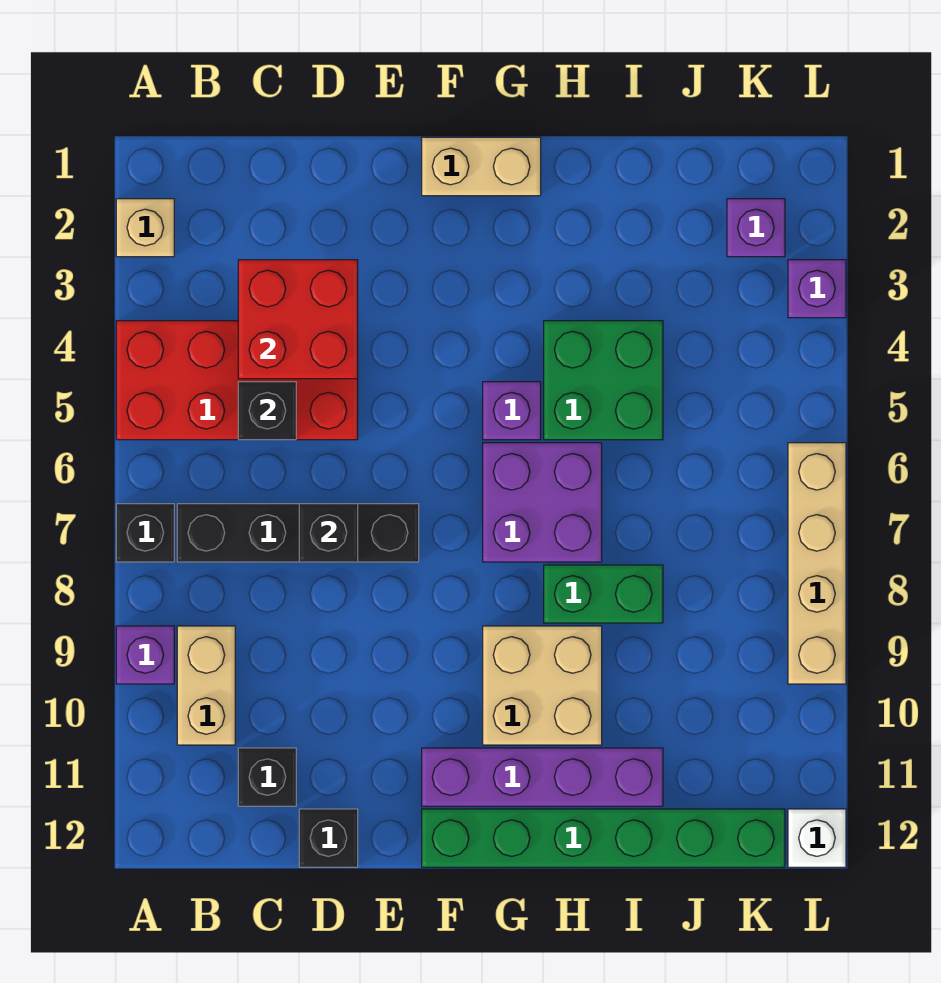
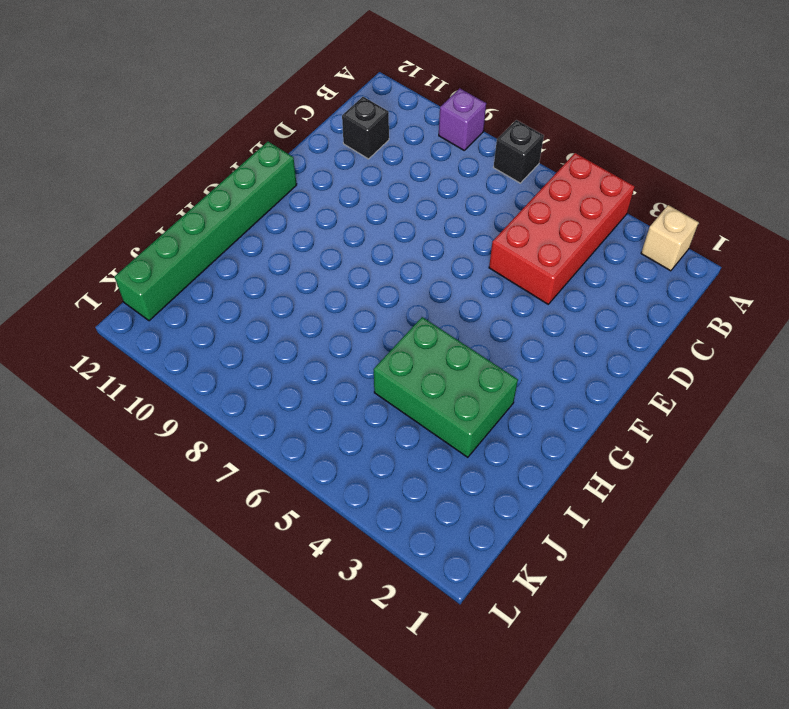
green 2x3 brick [374,317,518,457] -> green 2x2 brick [544,321,663,440]
none -> black 1x4 brick [177,504,419,562]
none -> tan 1x2 brick [177,626,235,745]
none -> black 1x1 brick [299,809,358,867]

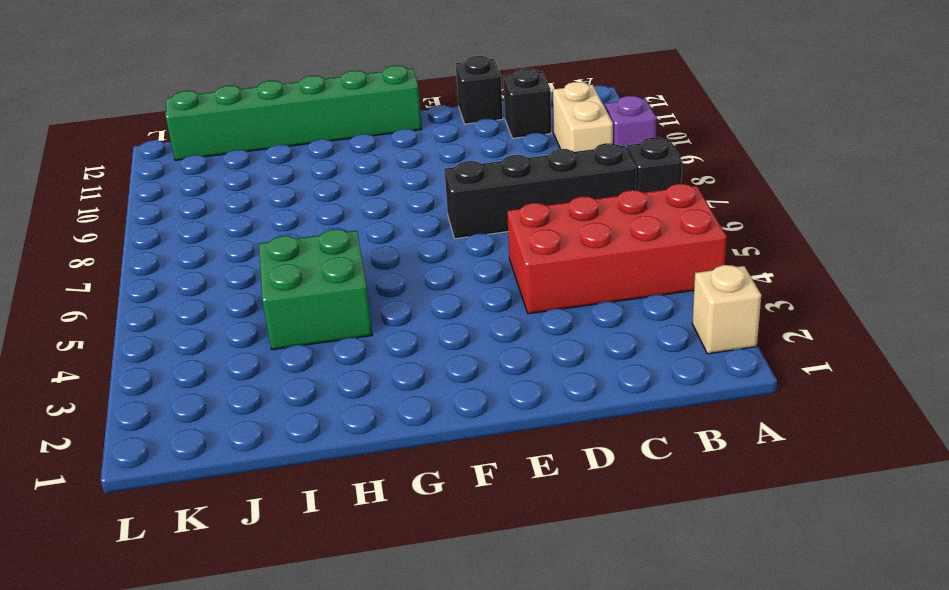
none -> tan 1x2 brick [422,137,541,196]
none -> purple 1x4 brick [422,748,663,806]
none -> purple 1x1 brick [483,382,541,440]

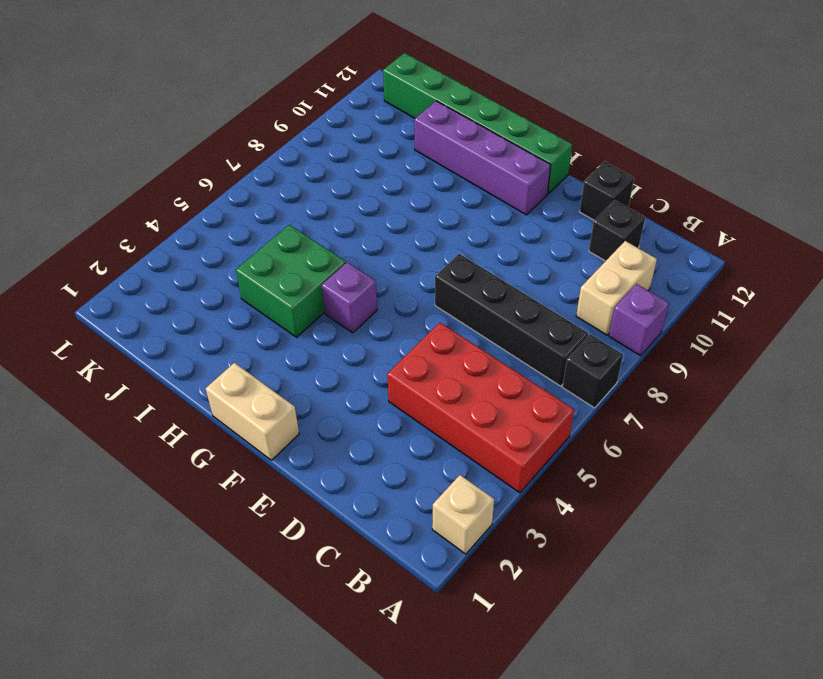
none -> purple 2x2 brick [483,443,602,562]
none -> tan 2x2 brick [483,626,602,745]
none -> green 1x2 brick [544,565,663,623]

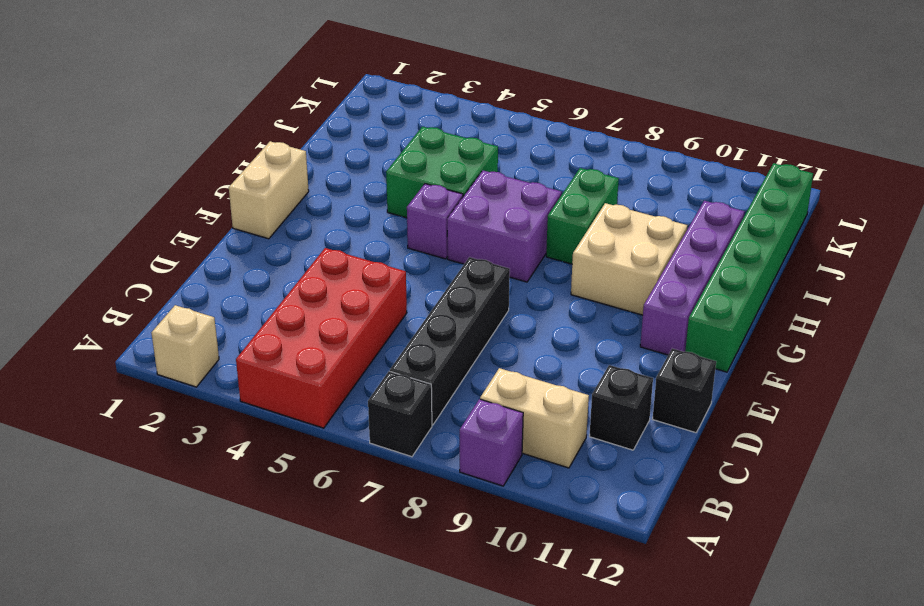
none -> purple 1x1 brick [727,199,785,257]
none -> purple 1x1 brick [788,260,846,318]
none -> tan 1x4 brick [788,443,846,684]

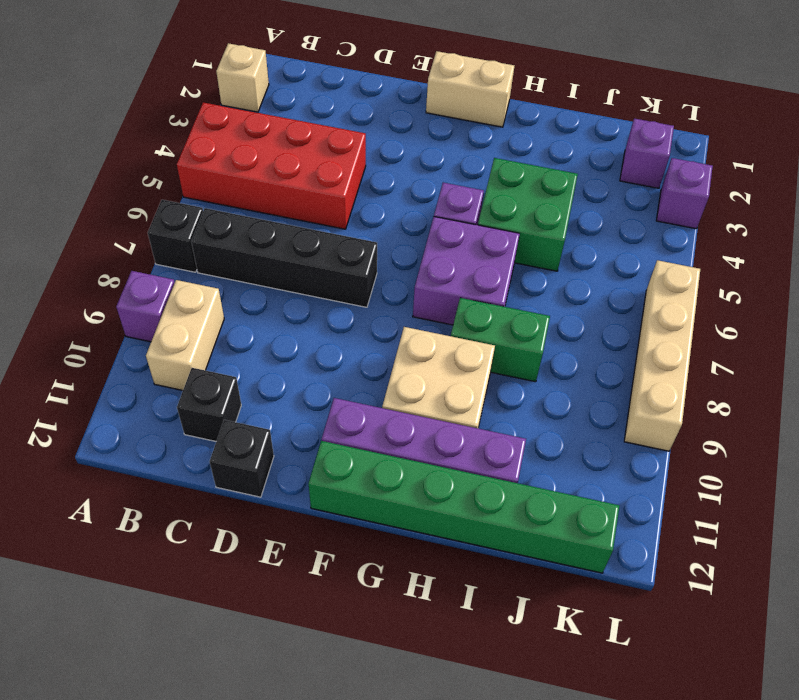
none -> white 1x1 brick [788,809,846,867]
none -> red 2x2 brick [238,260,358,379]
none -> black 1x1 brick [238,382,296,440]

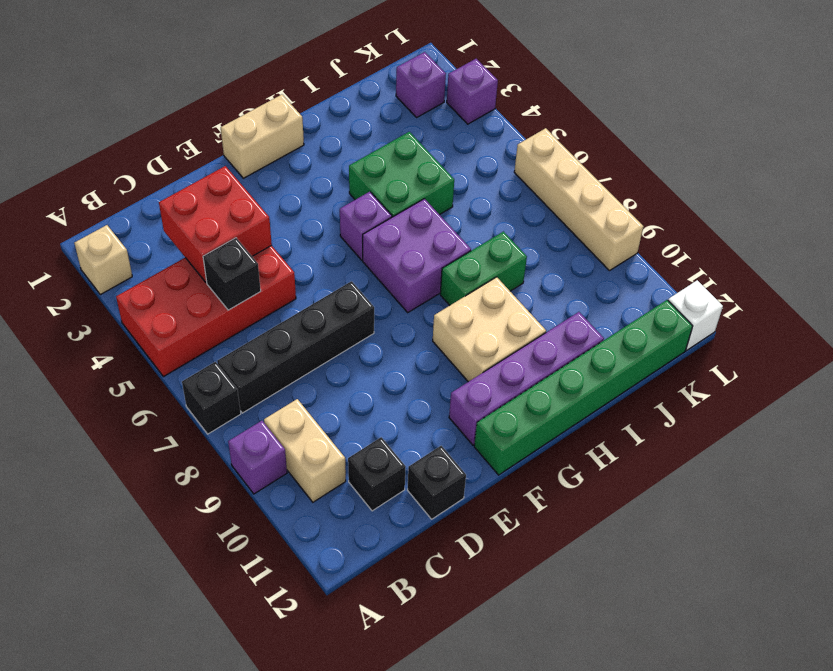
none -> black 1x1 brick [299,504,358,562]

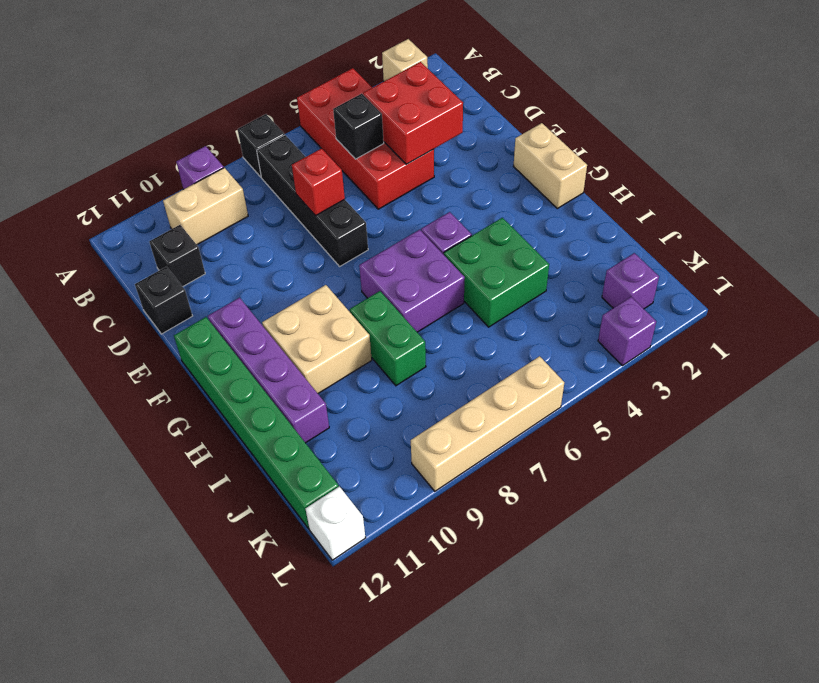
red 1x1 brick [292,148,345,216] -> black 1x1 brick [299,504,358,562]

